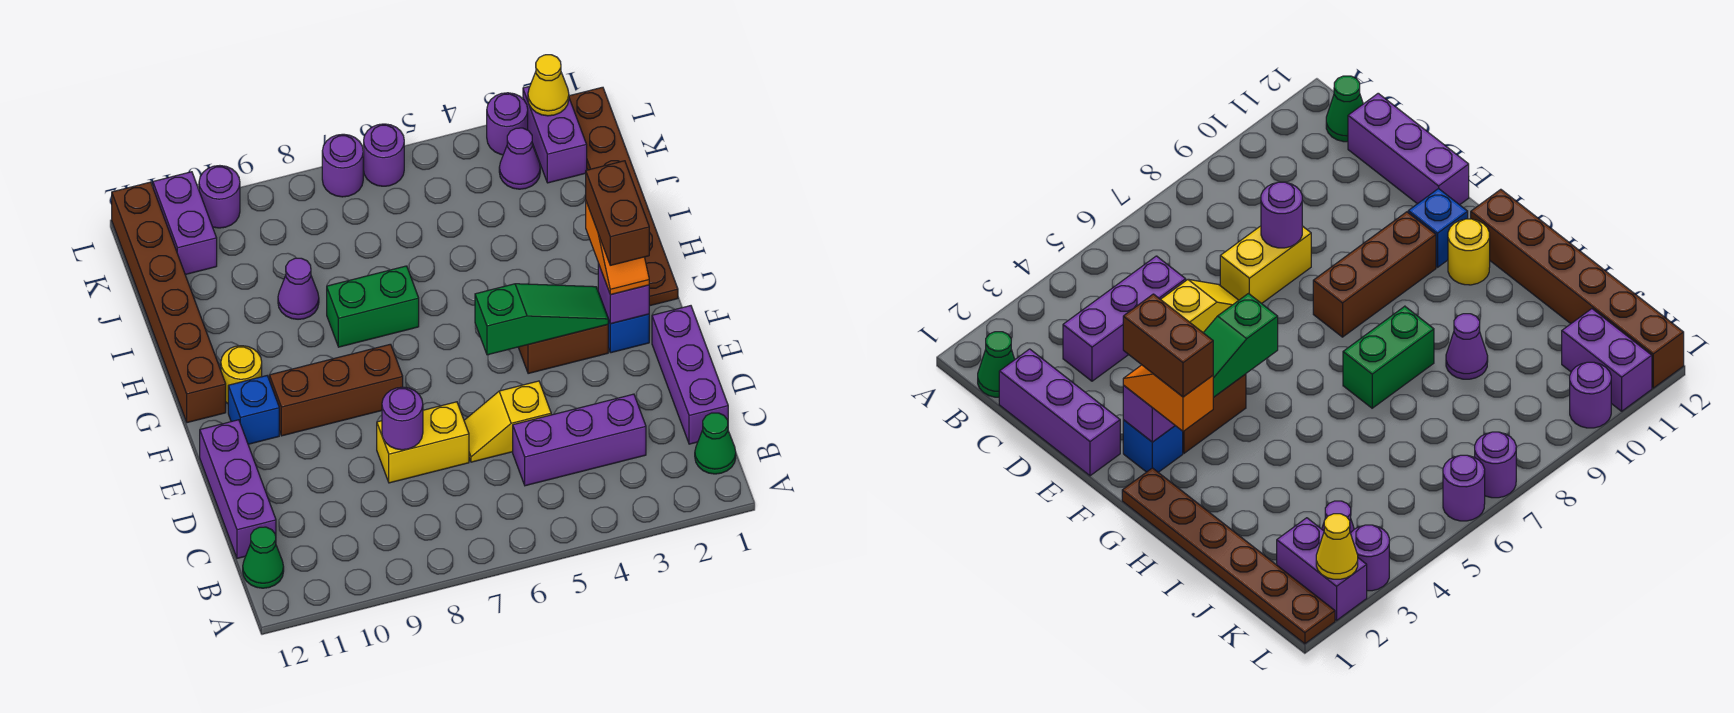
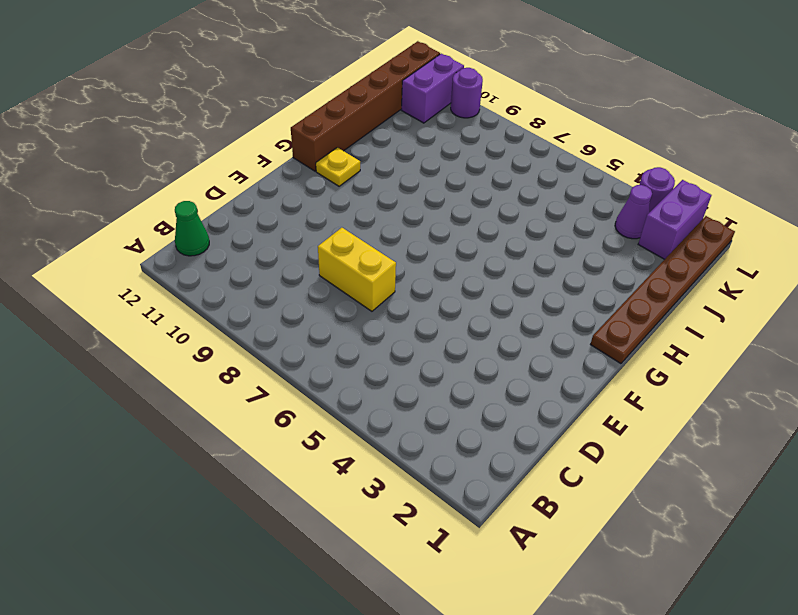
yellow 1x1 plate [316,147,360,186] -> yellow 1x1 round brick [221,346,262,404]
none -> green 1x1 cone [695,413,736,474]
none -> purple 1x3 brick [652,306,728,444]
none -> purple 1x3 brick [513,394,646,486]

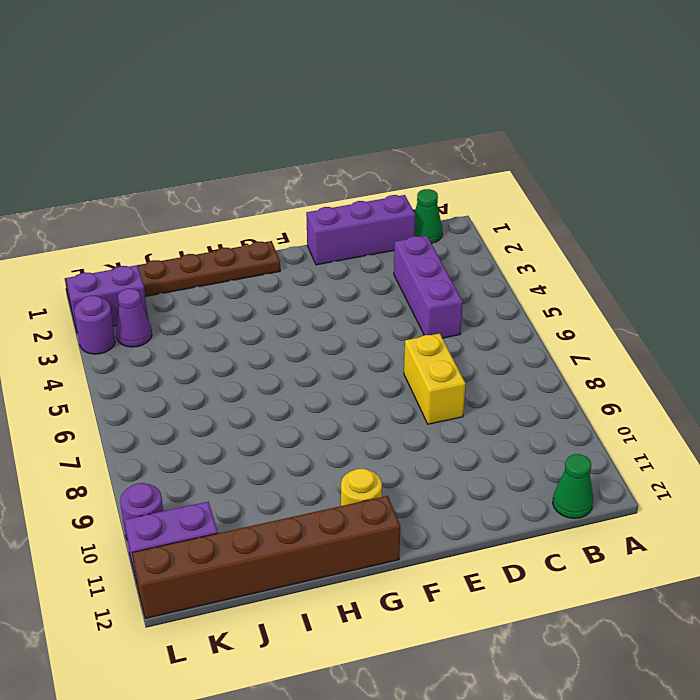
none -> purple 1x3 brick [200,420,276,558]
none -> yellow 1x2 slope [464,381,551,462]
none -> blue 1x1 brick [608,314,649,353]

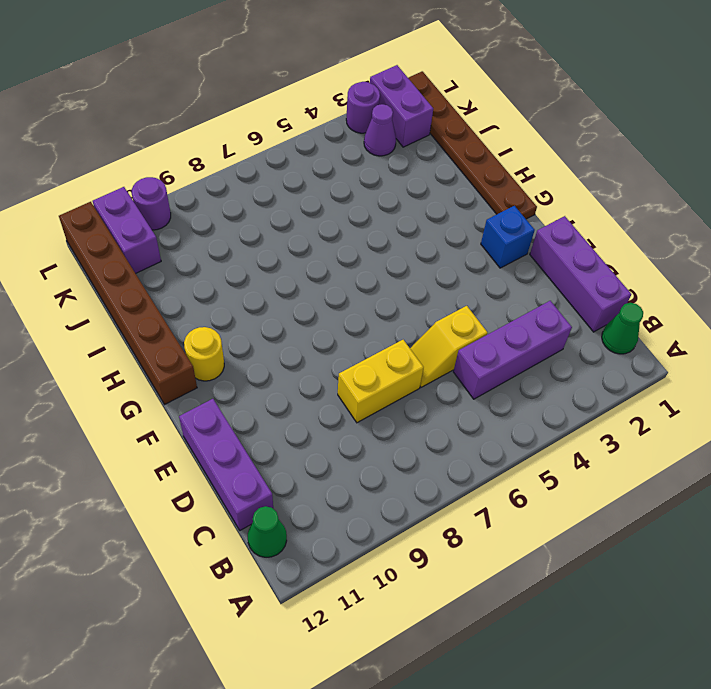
none -> brown 1x2 brick [518,325,608,374]
none -> brown 1x3 brick [269,344,403,436]
none -> blue 1x1 brick [228,376,279,444]

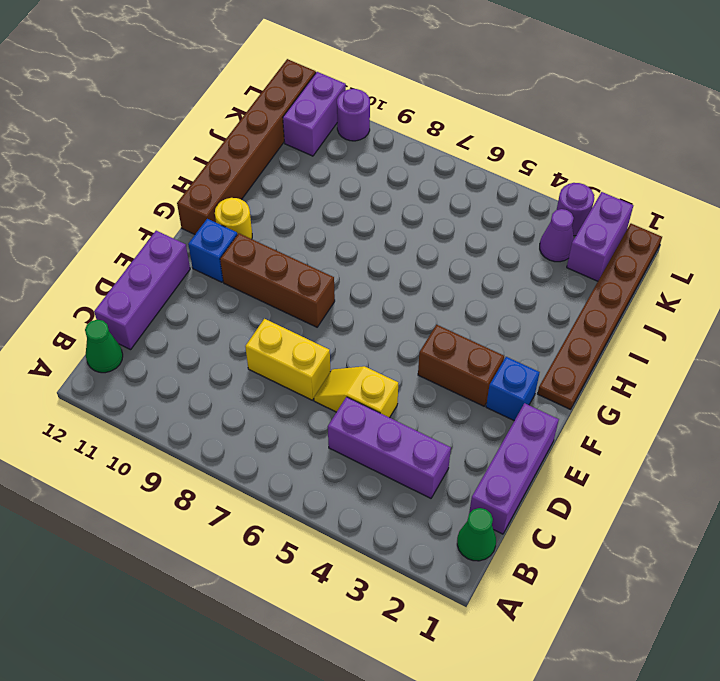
none -> green 1x2 brick [327,266,419,347]
none -> purple 1x1 cone [278,258,319,319]
none -> purple 1x1 round brick [363,124,404,186]

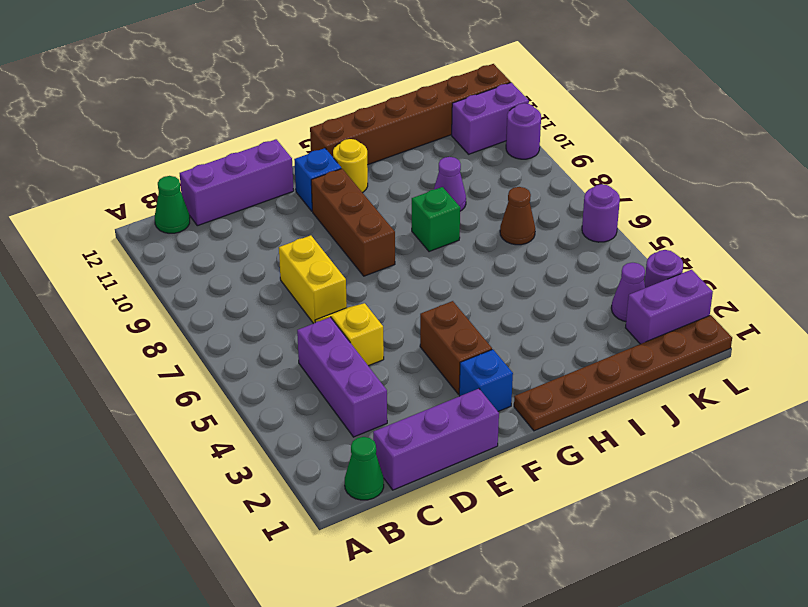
green 1x1 brick [412,187,460,252] -> green 1x2 brick [327,266,419,347]
brown 1x1 cone [500,187,535,245] -> none
none -> purple 1x1 round brick [322,134,363,197]
none -> purple 1x1 round brick [382,387,423,450]
none -> purple 1x1 brick [598,264,649,324]

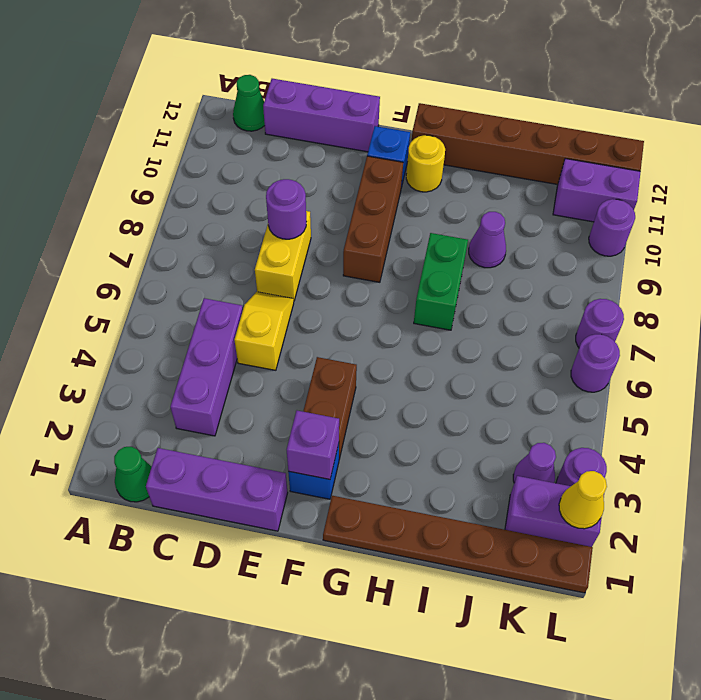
none -> green 1x3 slope [475,284,608,355]
none -> orange 1x2 slope [586,202,649,295]
none -> brown 1x2 brick [586,161,649,265]

